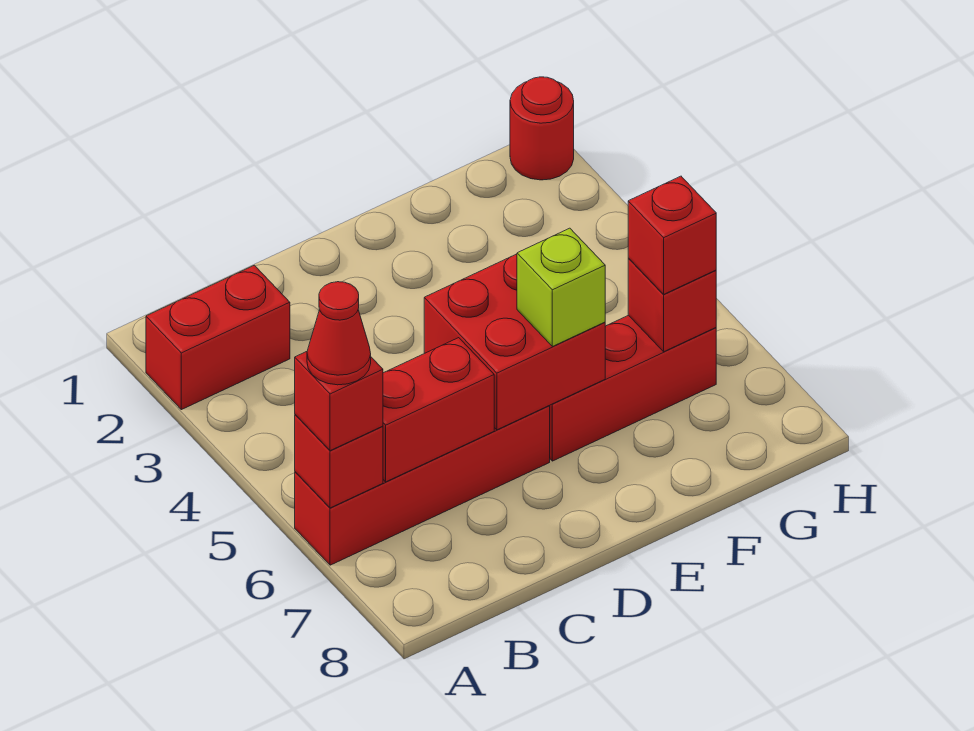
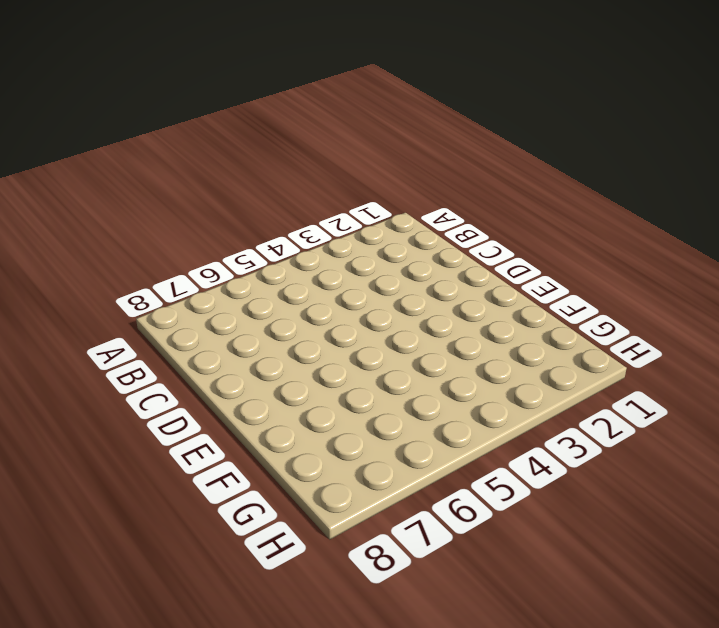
none -> red 1x2 brick [146,265,290,410]
none -> red 1x4 brick [295,406,550,565]
none -> red 1x3 brick [550,315,716,461]

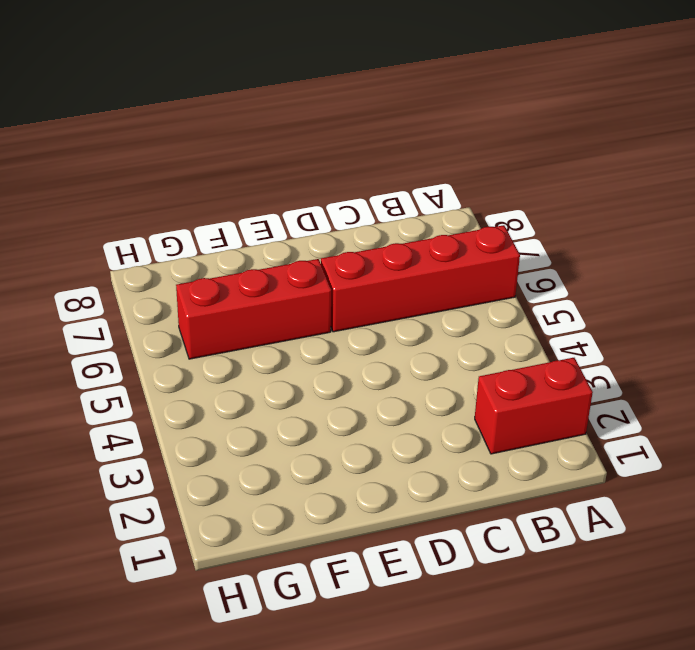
none -> red 1x1 round brick [510,77,574,180]
none -> red 1x1 brick [295,415,383,508]
none -> red 1x2 brick [383,338,494,482]

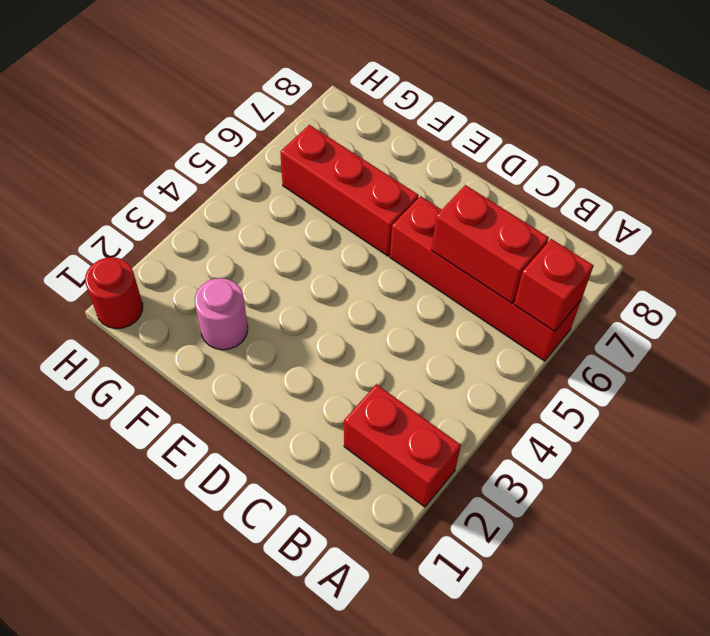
pink 1x1 round brick [195,278,248,350] -> none
none -> red 2x2 brick [424,254,605,430]
none -> red 1x1 brick [628,258,716,352]
none -> red 1x1 brick [295,352,383,451]

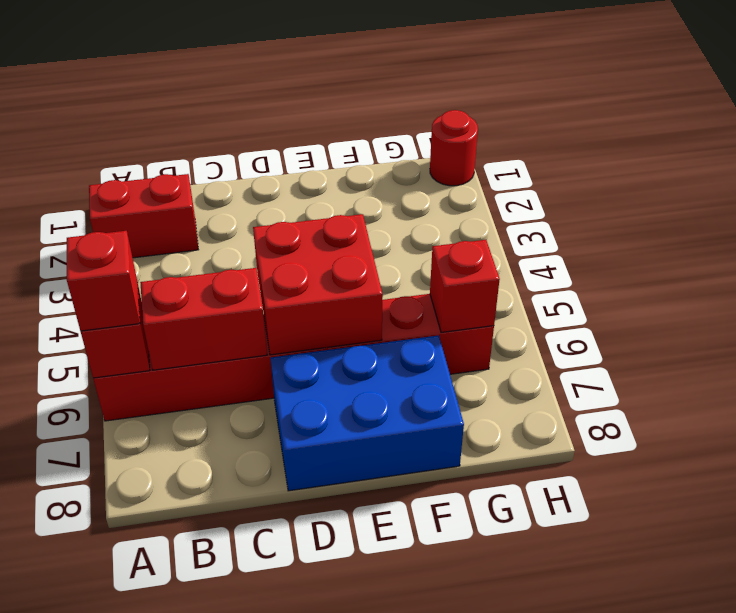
blue 2x3 brick [270,335,464,491] -> none
none -> lime 1x1 brick [517,228,605,346]
none -> red 1x1 brick [628,176,716,295]
none -> red 1x1 cone [307,282,371,385]

